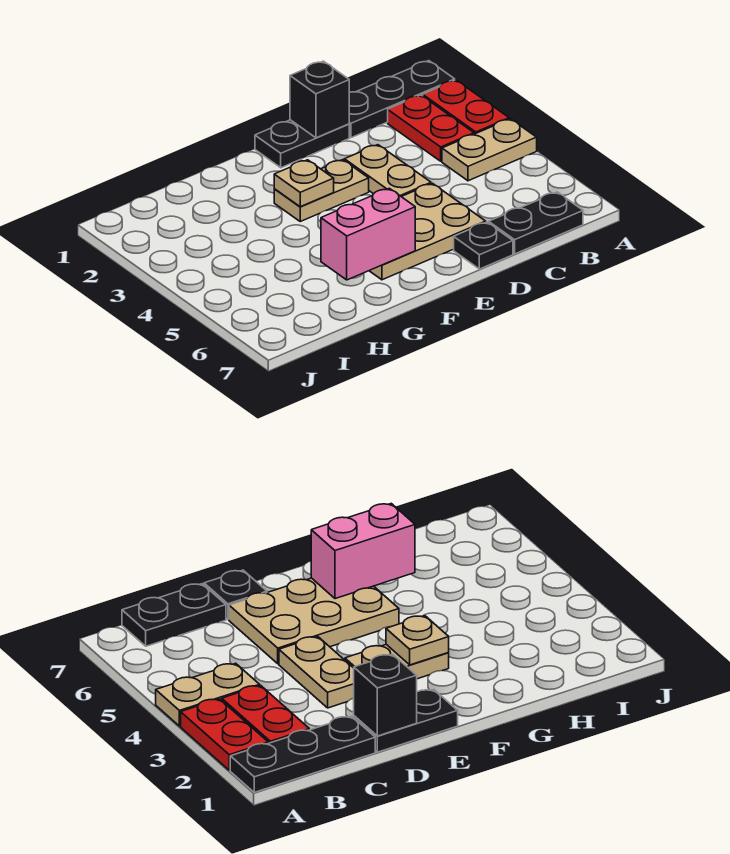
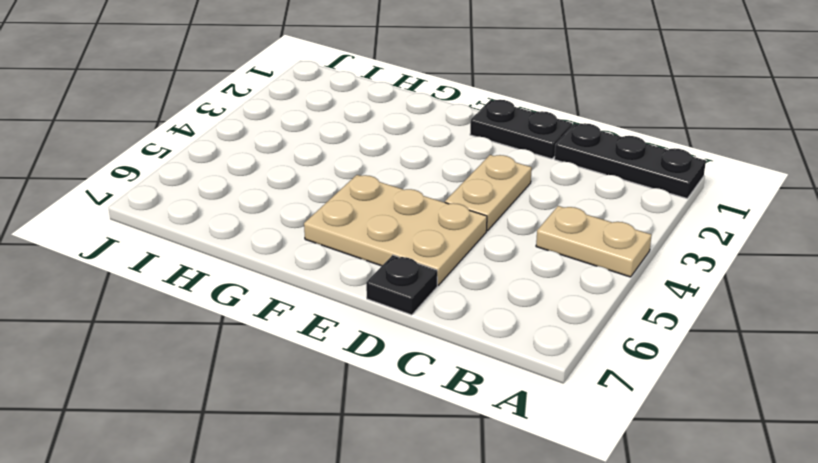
none -> red 1x2 plate [423,80,509,134]
none -> red 1x2 plate [388,95,474,161]
none -> black 1x2 plate [489,192,583,254]

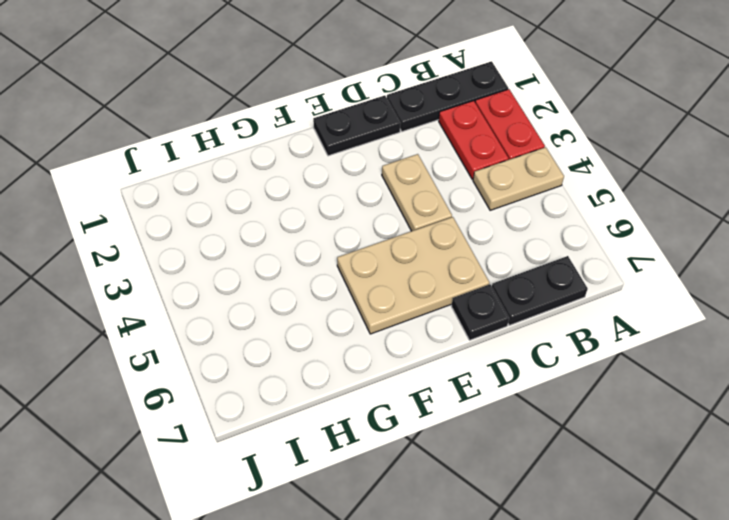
none -> tan 1x2 plate [274,160,369,221]
none -> black 1x1 brick [290,61,349,138]
none -> tan 1x1 plate [274,160,334,207]

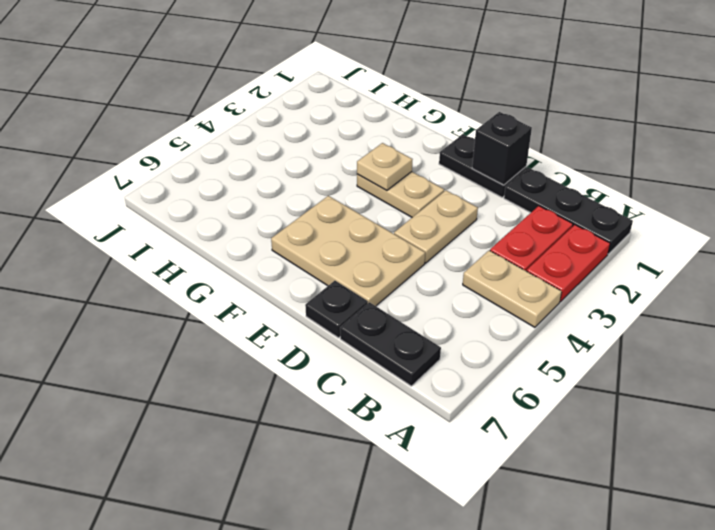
none -> pink 1x2 brick [321,188,415,280]

